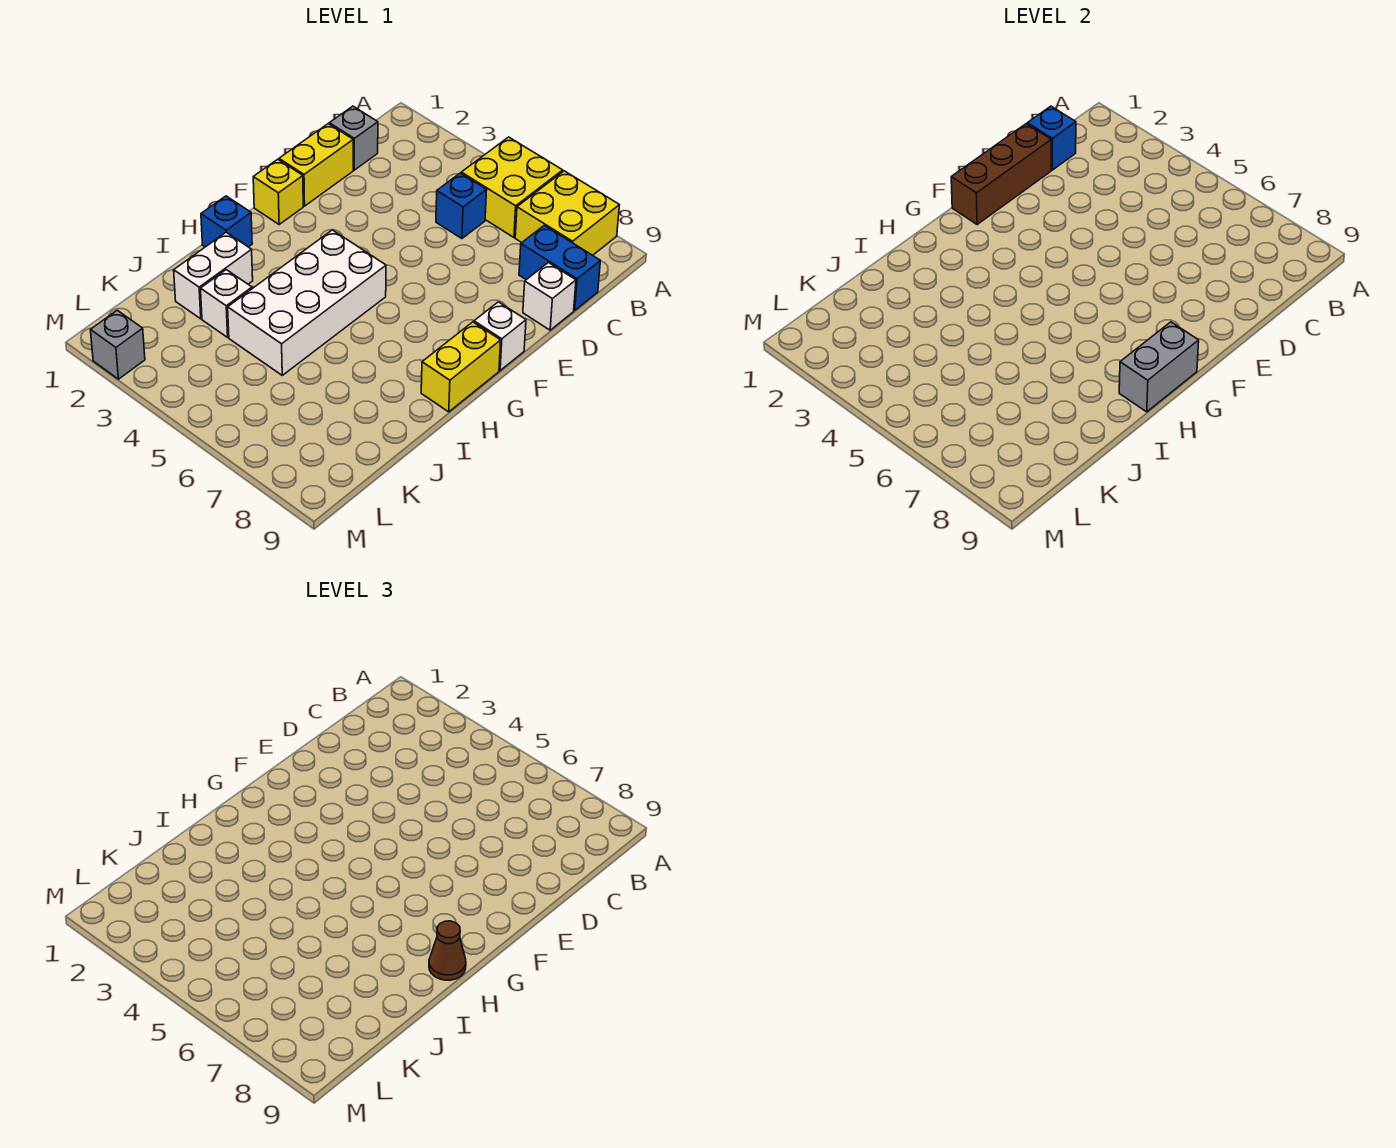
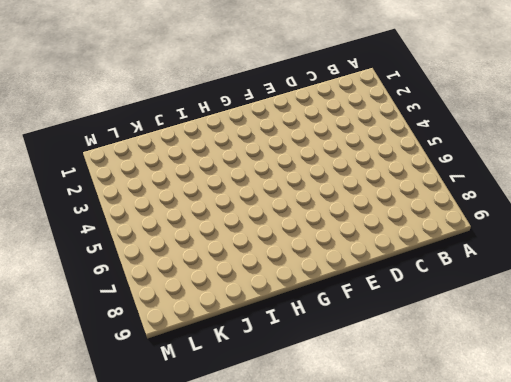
none -> yellow 2x2 brick [461,137,563,237]
none -> yellow 2x2 brick [515,171,619,255]
none -> grey 1x1 brick [329,106,378,170]

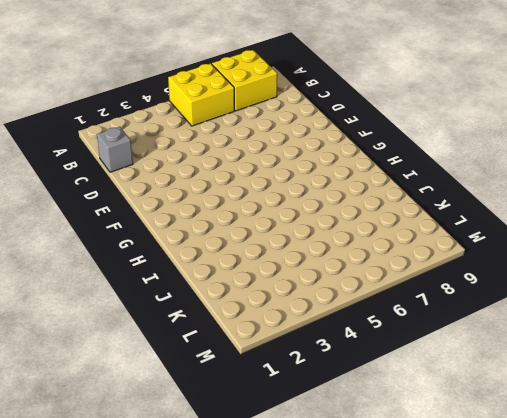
none -> blue 1x1 brick [436,173,487,239]
none -> blue 1x2 brick [519,225,600,310]
none -> yellow 1x2 brick [279,124,353,206]

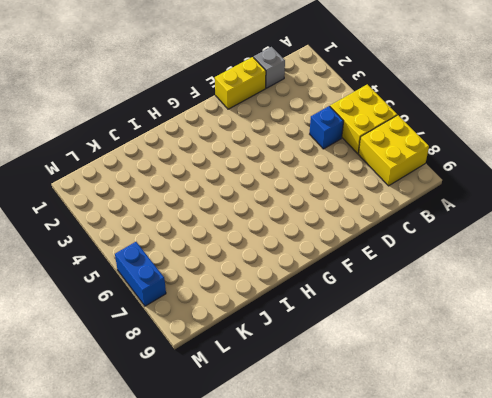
blue 1x2 brick [115,242,166,306] -> blue 1x2 brick moved to [519,225,600,310]
none -> white 1x1 brick [523,263,576,330]
none -> yellow 1x1 brick [253,159,303,224]
none -> white 1x1 brick [474,302,526,370]

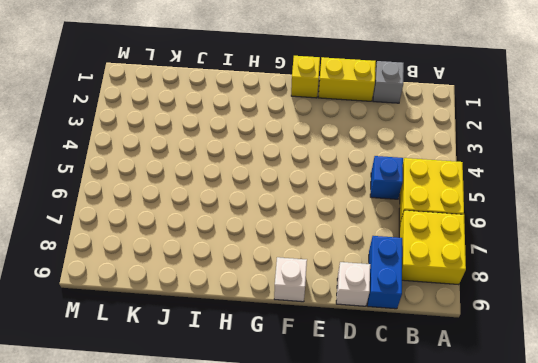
none -> white 2x4 brick [228,230,386,375]
none -> yellow 1x2 brick [421,322,501,412]
none -> blue 1x1 brick [201,196,252,247]

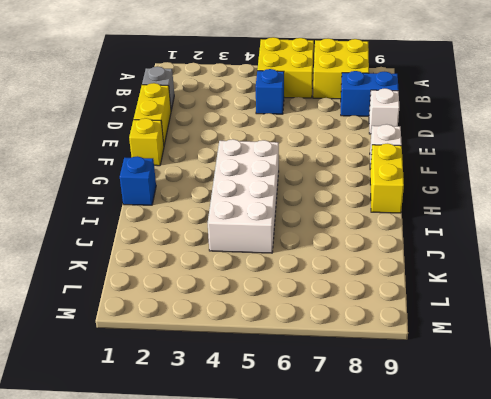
none -> white 1x2 brick [174,232,253,319]
none -> white 1x1 brick [201,270,252,337]
none -> grey 1x1 brick [91,310,145,379]

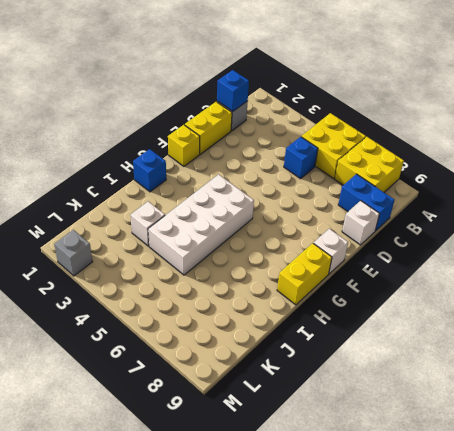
none -> white 1x2 brick [174,232,253,319]
none -> brown 1x3 brick [951,124,1051,224]
none -> grey 1x2 brick [1119,322,1199,412]

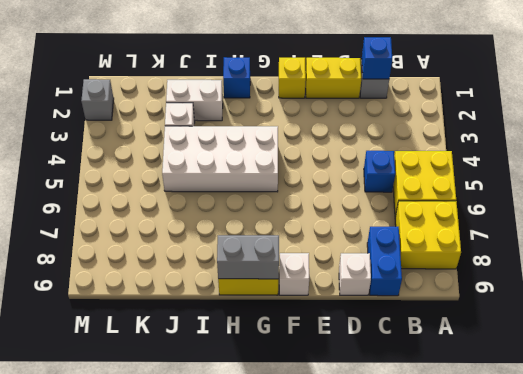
none -> brown 1x3 brick [951,124,1051,224]
none -> brown 1x1 cone [429,921,466,980]

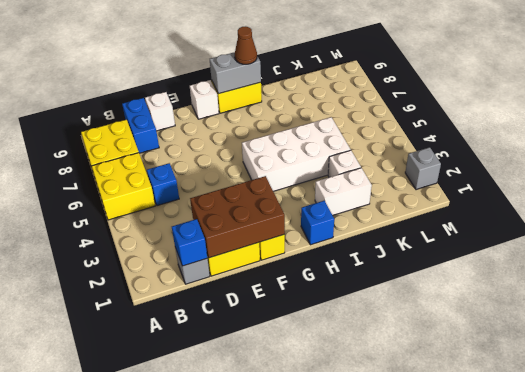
brown 2x3 brick [190,176,285,258] -> brown 1x3 brick [951,124,1051,224]

